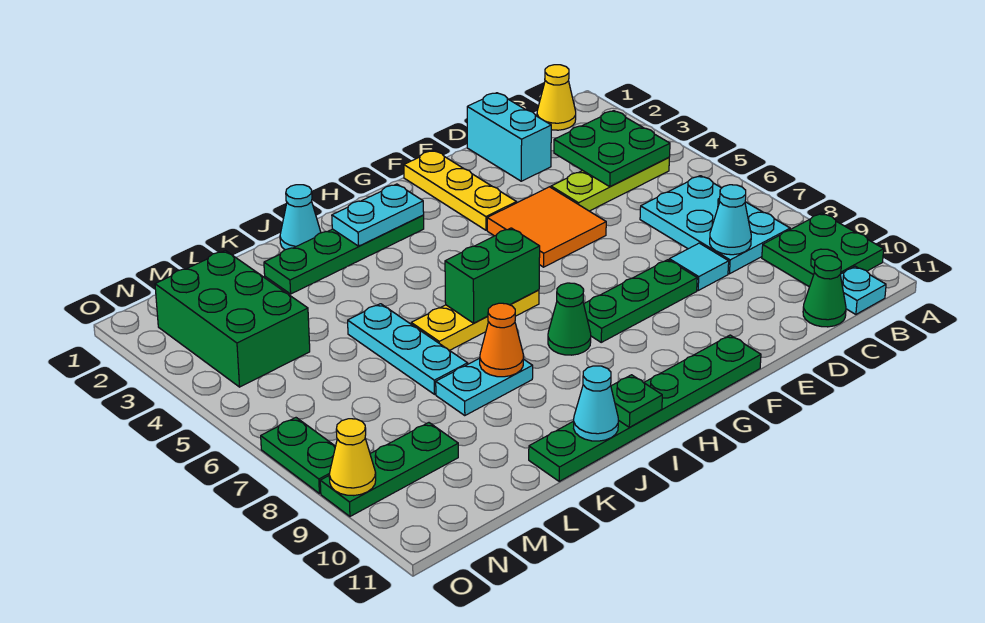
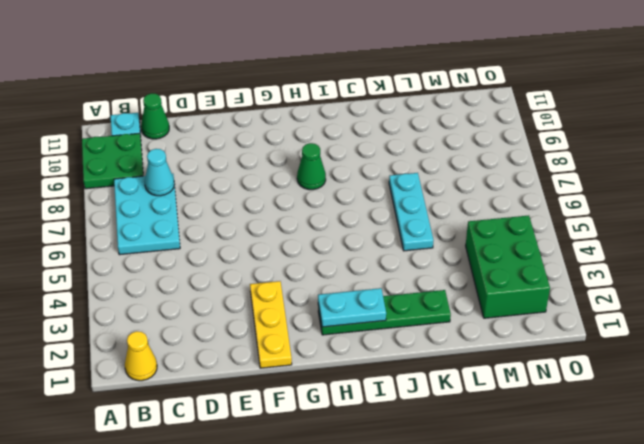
none -> lime 1x3 plate [551,157,669,211]
none -> cyan 1x2 brick [467,93,551,181]
none -> cyan 1x1 tile [669,243,729,291]

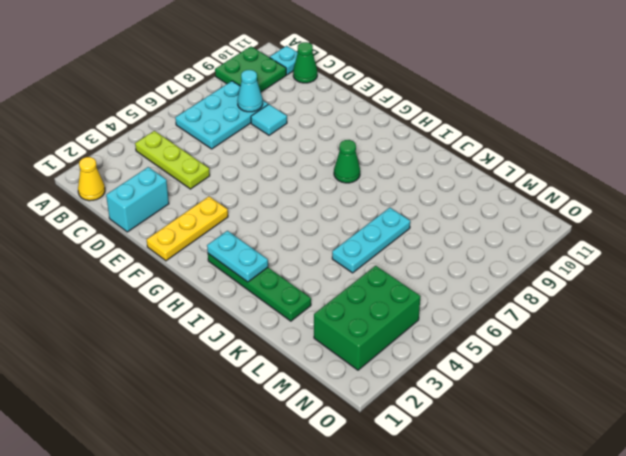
none -> orange 2x2 tile [487,187,606,267]
none -> green 1x3 plate [584,260,697,342]
none -> green 1x6 plate [529,335,761,481]

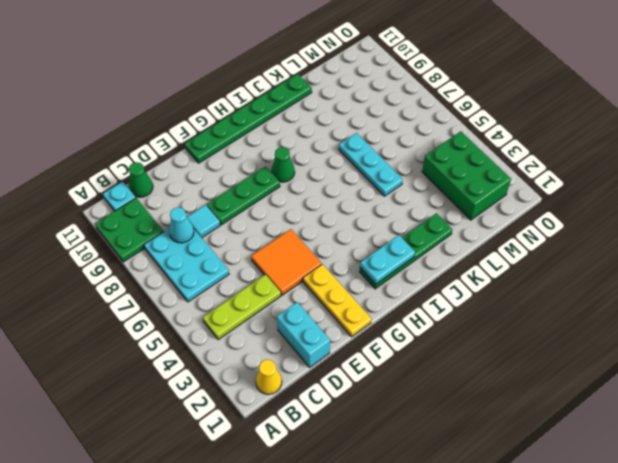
none -> yellow 1x3 plate [411,290,539,350]
none -> cyan 1x1 cone [280,185,321,250]
none -> cyan 1x2 plate [436,358,533,416]

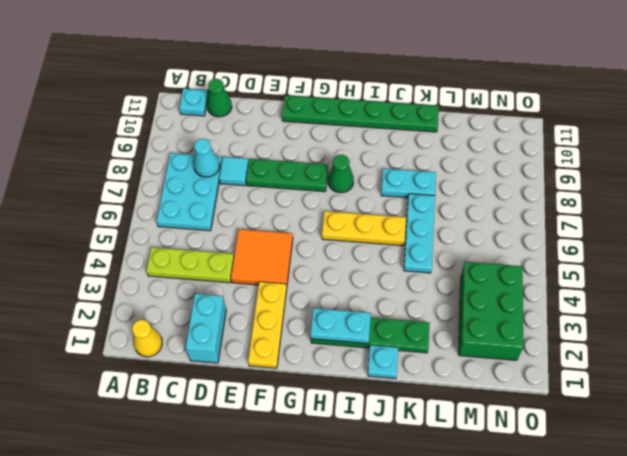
cyan 1x1 plate [368,345,398,378] -> cyan 1x1 cone [280,185,321,250]
none -> green 2x2 plate [762,213,884,287]
none -> green 1x3 plate [320,423,458,516]
none -> green 1x2 plate [261,418,336,494]

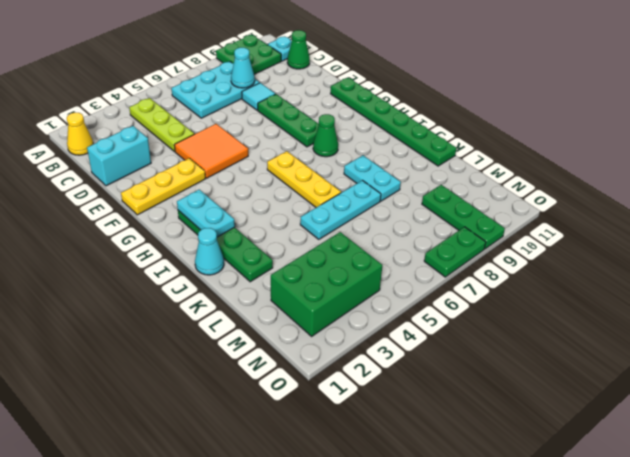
none -> green 2x2 plate [554,111,670,186]
none -> green 1x2 brick [445,228,540,323]
none -> green 1x1 plate [611,375,662,427]

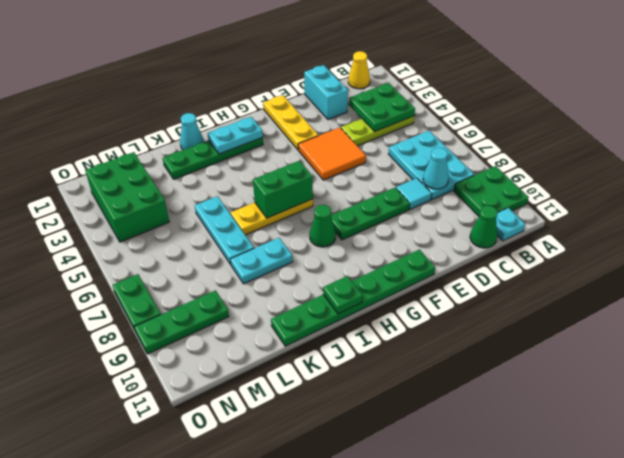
none -> orange 1x1 cone [480,303,524,377]
none -> cyan 1x1 cone [574,366,618,441]
none -> yellow 1x1 cone [329,419,376,496]

